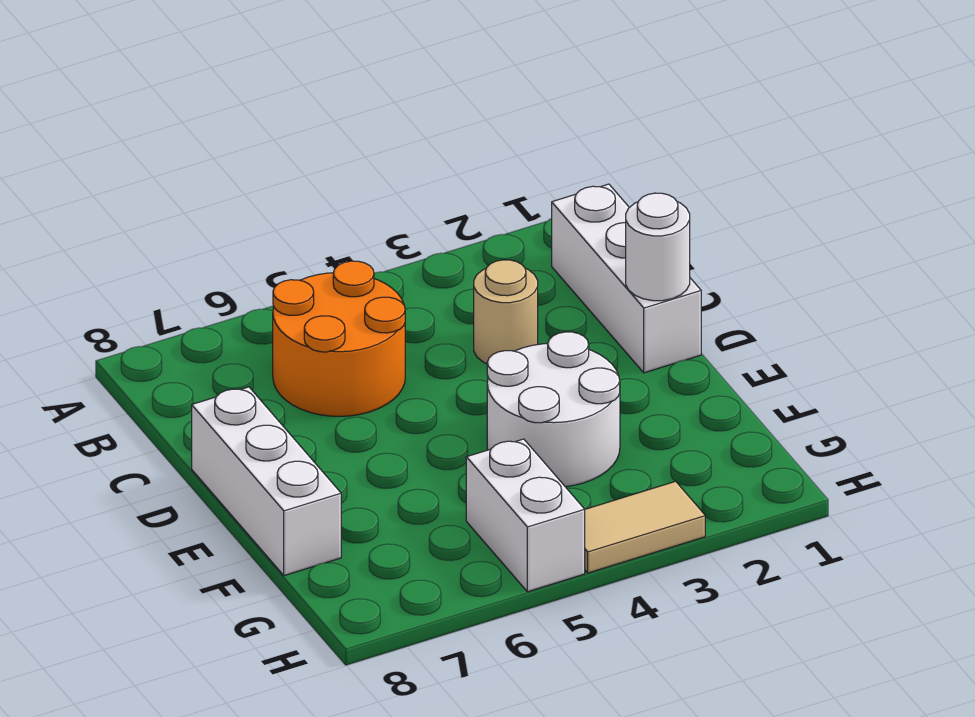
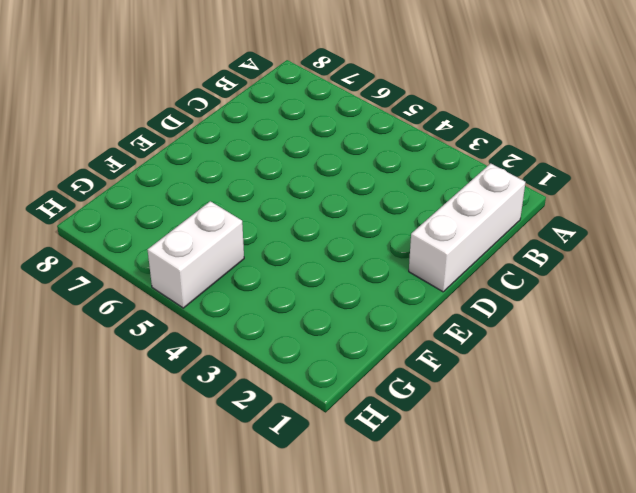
none -> orange 2x2 round brick [273,261,405,416]
none -> tan 1x1 round brick [474,260,538,364]

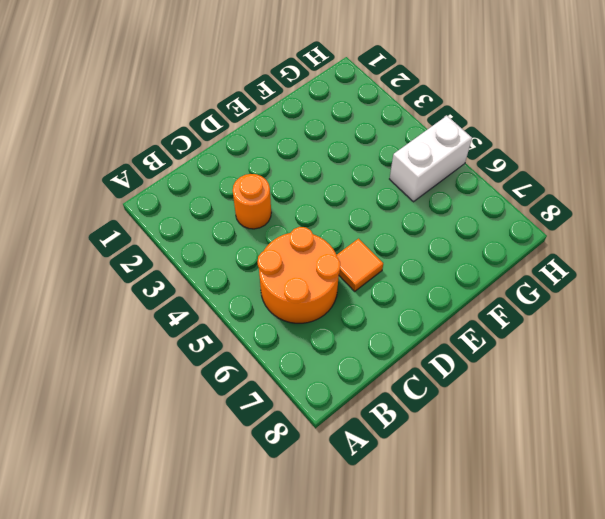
orange 1x1 round brick [233,174,271,229] -> tan 1x1 round brick [474,260,538,364]
orange 1x1 tile [337,239,383,291] -> none
none -> white 1x3 brick [552,184,701,373]
none -> white 1x3 brick [192,387,341,576]

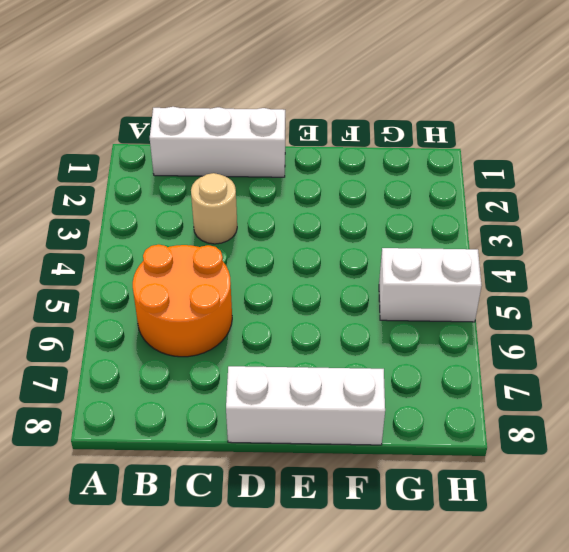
none -> white 2x2 round brick [487,332,620,487]
none -> tan 1x2 tile [585,481,705,573]

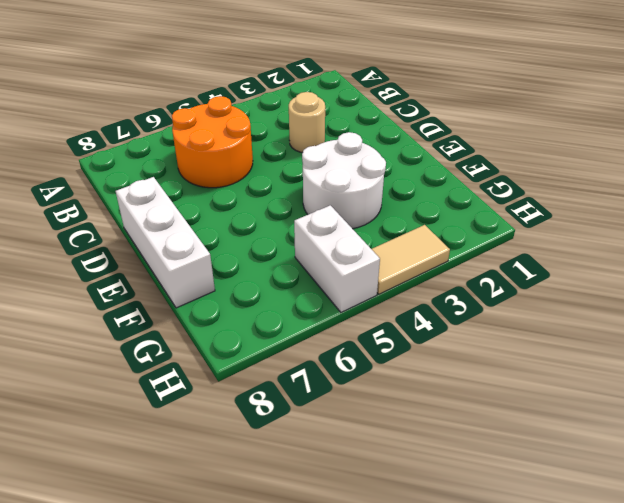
none -> white 1x3 brick [552,184,701,373]
none -> white 1x1 round brick [626,193,690,301]

